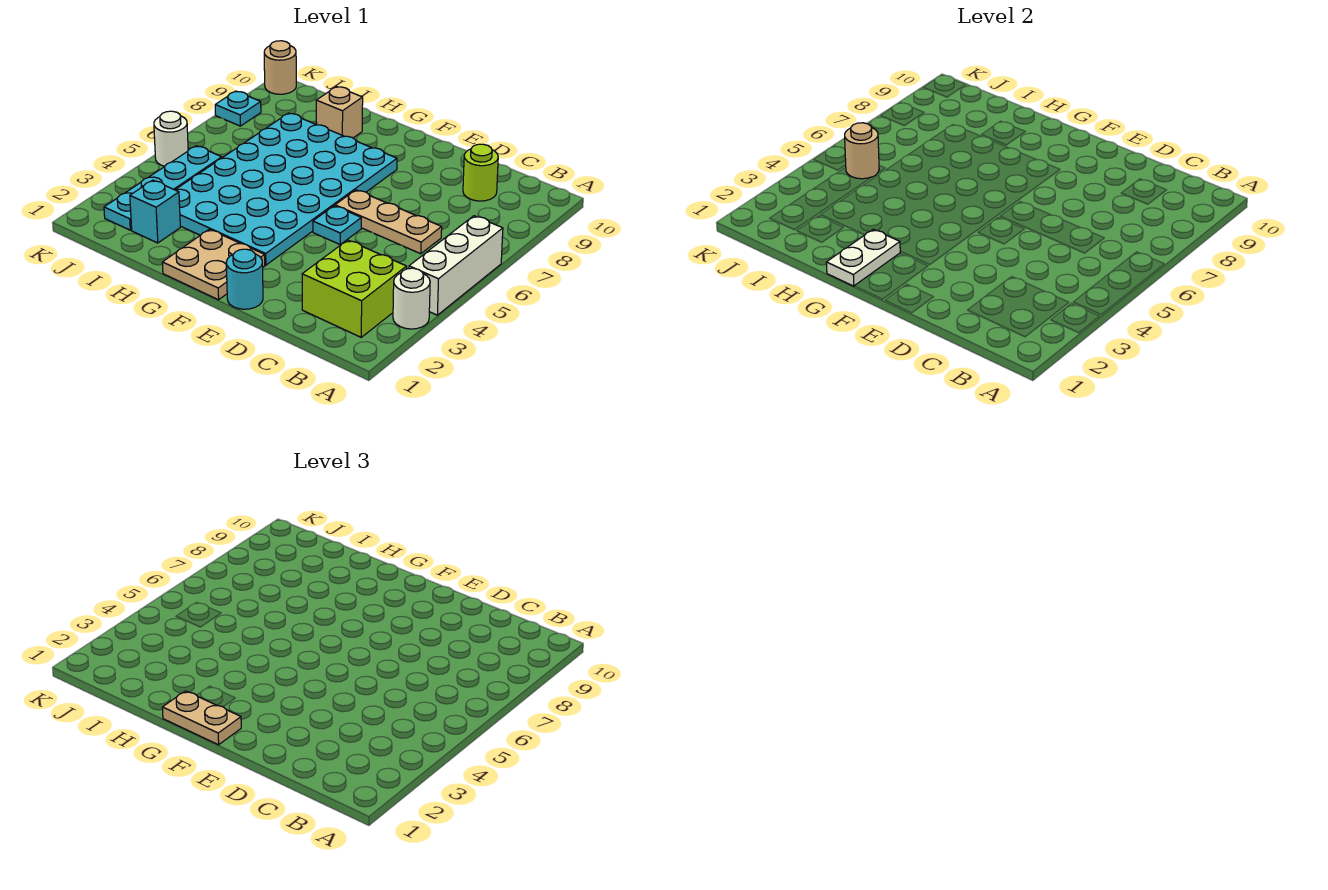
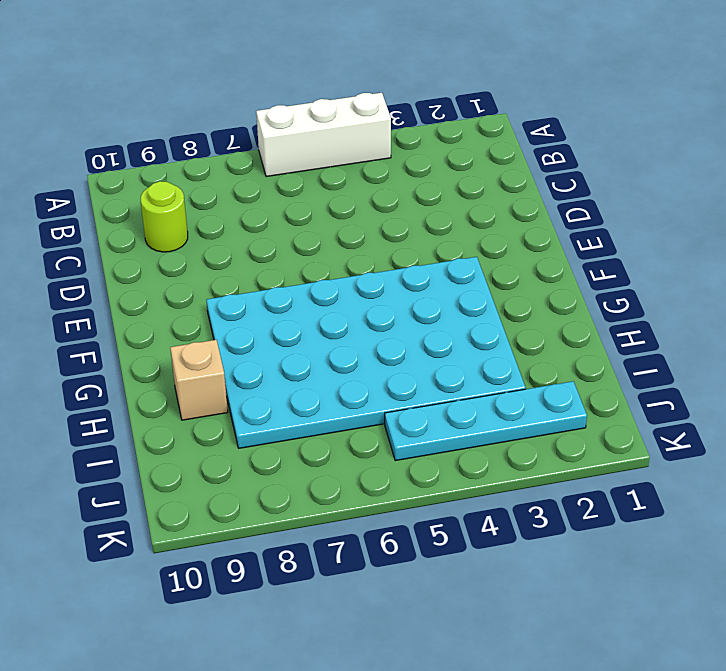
none -> white 1x1 round brick [393,268,430,329]
none -> lime 2x2 brick [302,240,407,337]
none -> tan 1x3 plate [335,190,442,254]

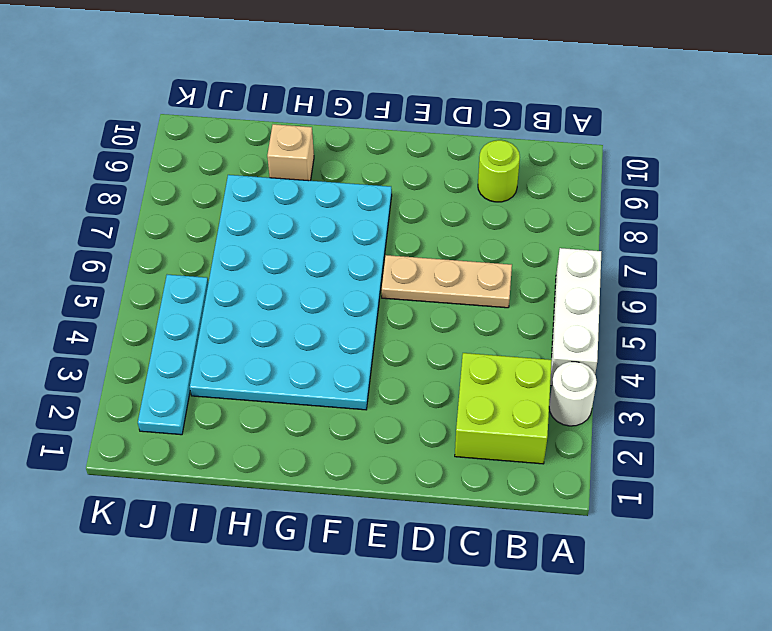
none -> cyan 1x1 round brick [226,249,263,309]
none -> cyan 1x1 plate [313,206,361,244]
none -> tan 2x2 plate [162,229,265,300]

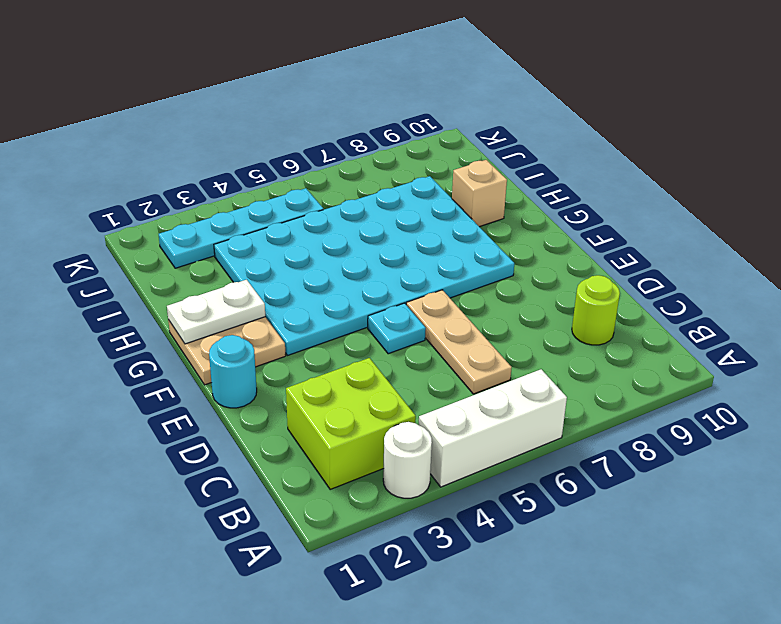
none -> cyan 1x1 brick [130,180,180,243]
none -> white 1x1 round brick [154,111,188,166]
none -> cyan 1x1 plate [215,91,261,126]

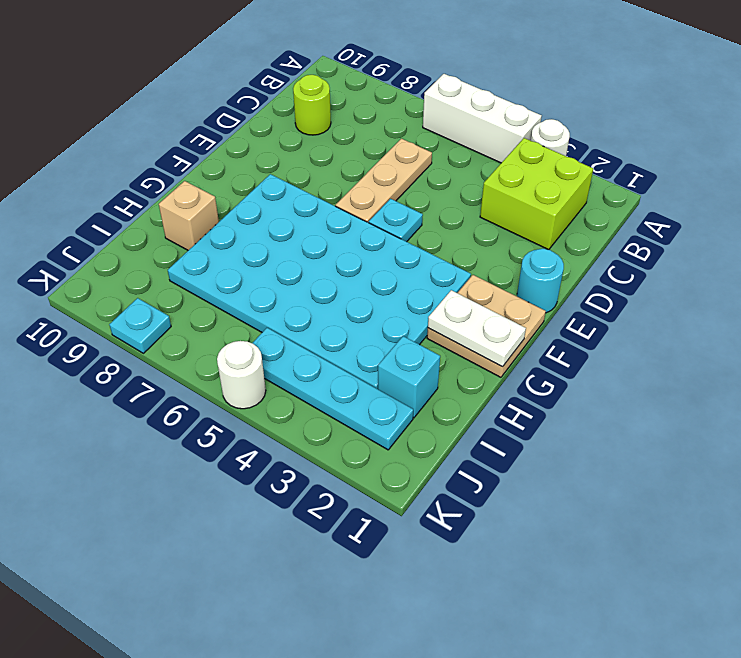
none -> tan 1x1 round brick [264,41,296,94]
none -> tan 1x1 round brick [845,123,879,179]
none -> tan 1x2 plate [162,691,241,745]

